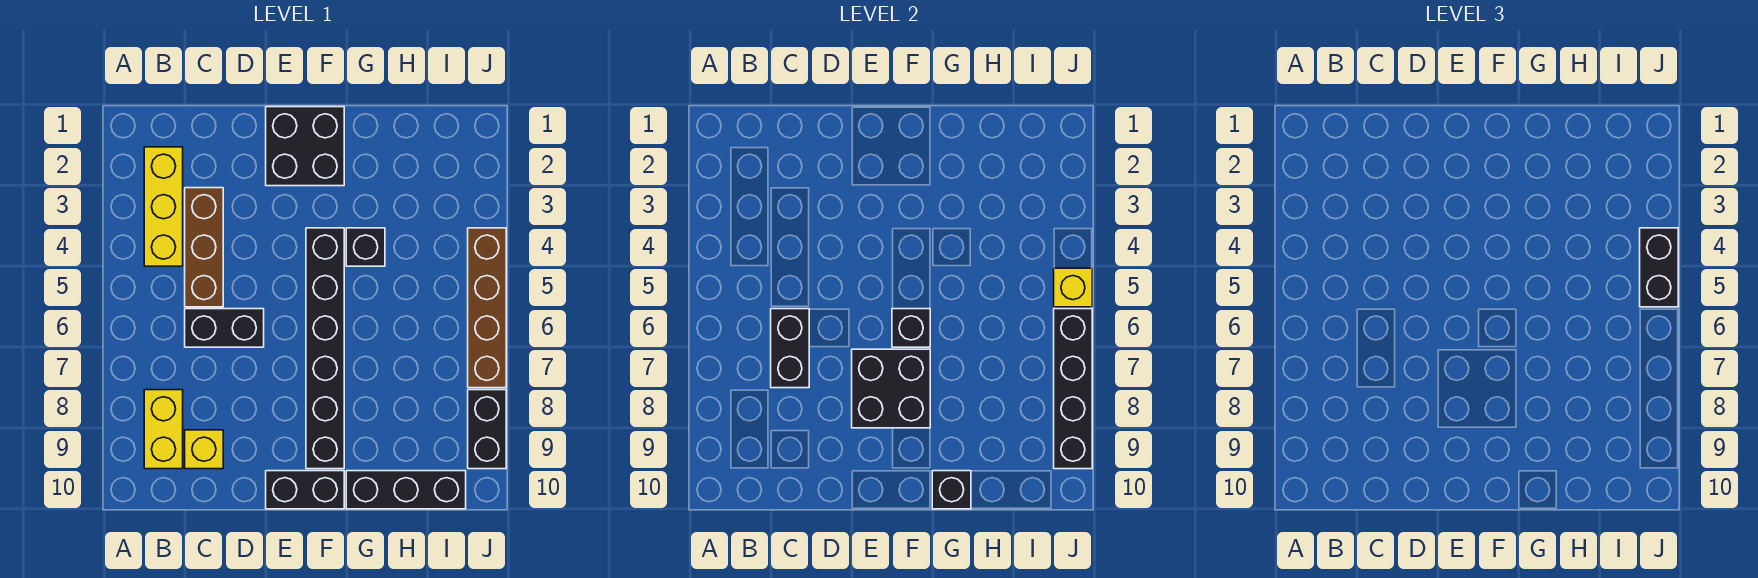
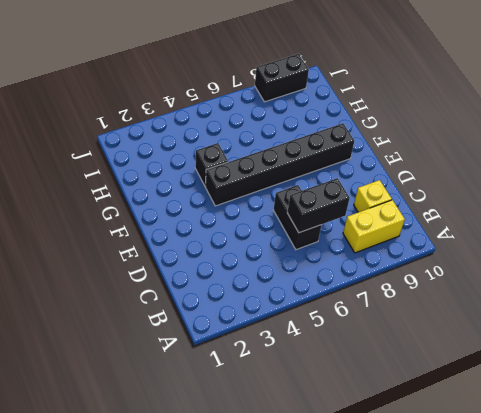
none -> yellow 1x3 brick [144,147,183,266]
none -> brown 1x3 brick [185,188,223,307]
none -> black 2x2 brick [266,107,344,186]

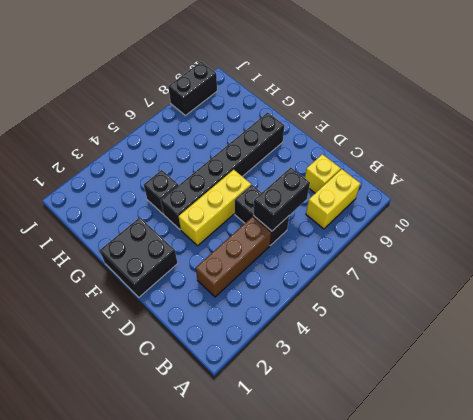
yellow 1x3 brick [179,170,251,246] -> yellow 1x3 brick moved to [144,147,183,266]
none -> black 1x2 brick [266,471,344,509]
none -> black 1x3 brick [346,471,466,509]
none -> brown 1x4 brick [468,228,506,388]

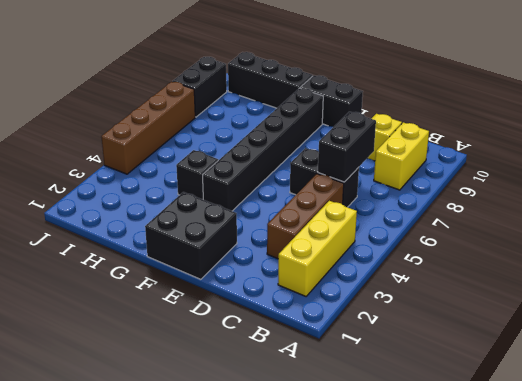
none -> black 2x2 brick [852,349,930,428]
none -> black 1x1 brick [892,309,930,347]
none -> black 1x1 brick [932,471,971,509]

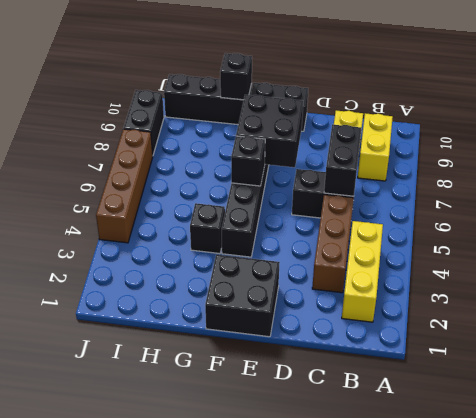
none -> yellow 1x1 brick [1054,268,1092,307]
none -> black 1x4 brick [1054,309,1092,469]
none -> black 1x2 brick [1640,228,1678,307]

